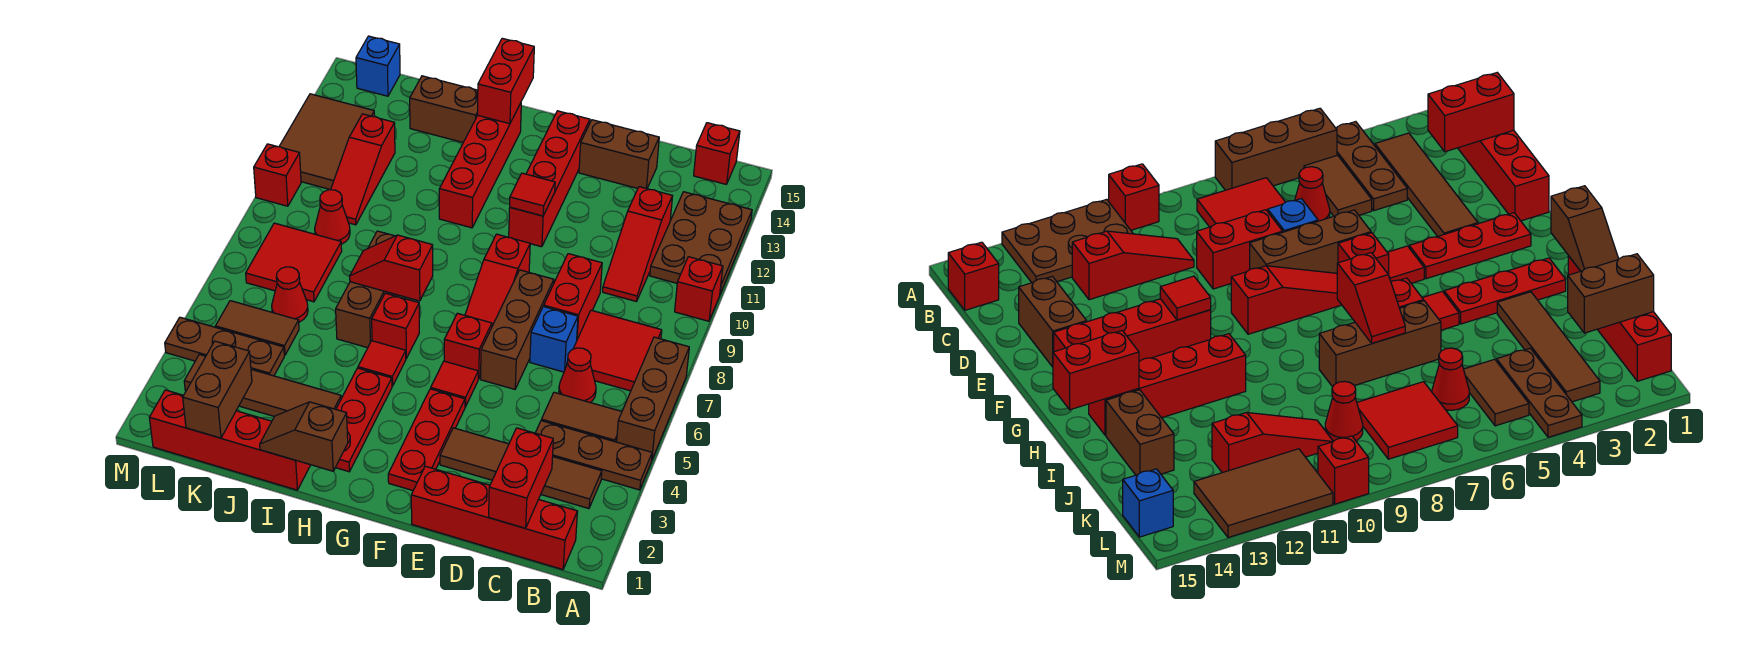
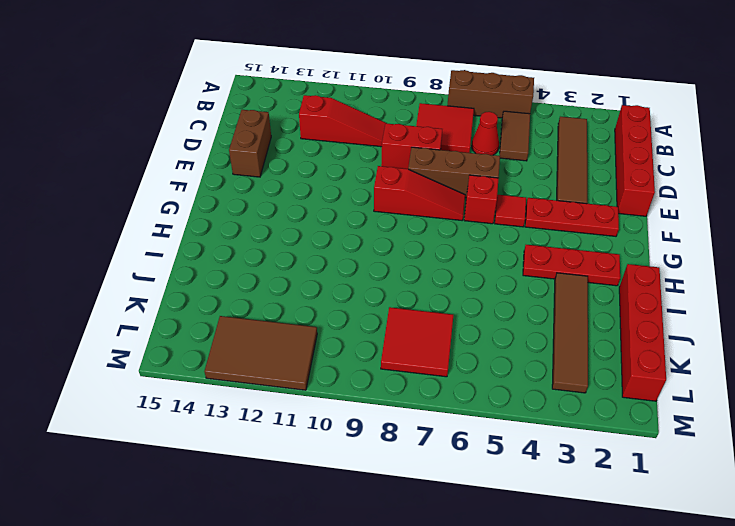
none -> brown 1x3 plate [536,421,652,490]
none -> red 1x1 brick [675,257,723,321]
none -> brown 2x3 plate [650,192,752,293]
none -> red 1x1 brick [694,123,740,184]

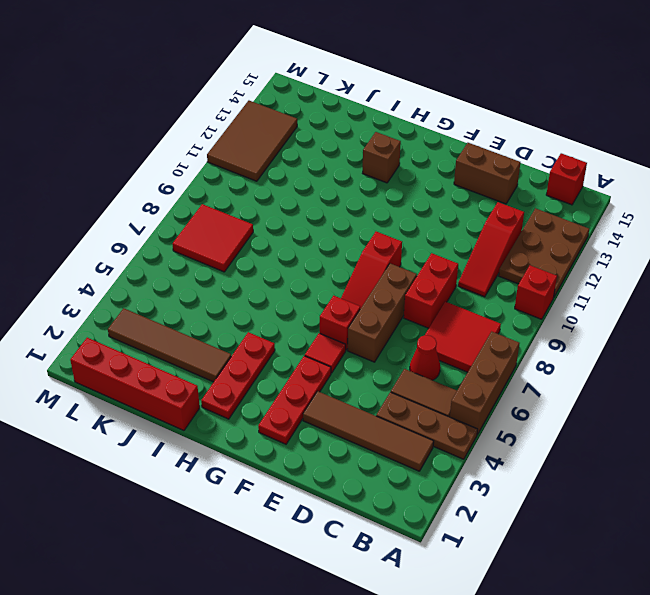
brown 1x1 brick [363,132,401,183] -> red 1x4 brick [439,103,521,228]
none -> red 1x4 brick [411,466,578,570]
none -> blue 1x1 brick [530,307,578,372]
none -> red 1x4 brick [509,111,590,247]
none -> red 1x1 tile [358,341,406,386]

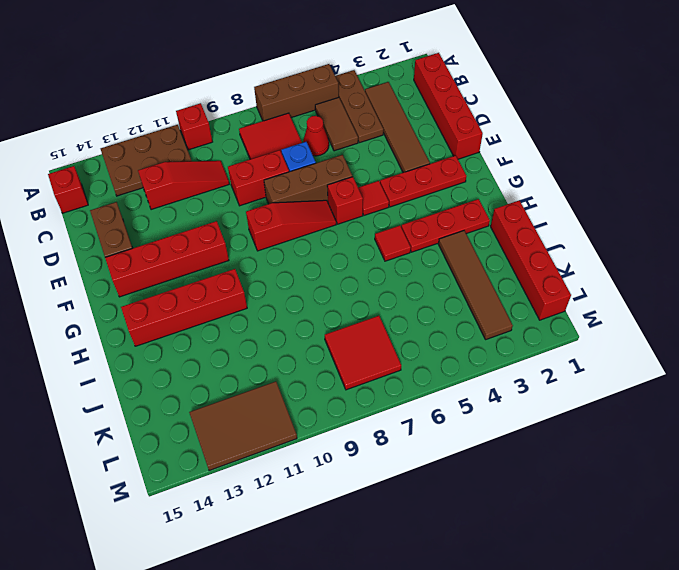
none -> red 1x1 brick [372,293,419,358]
none -> brown 1x3 brick [336,231,398,348]
none -> brown 1x2 brick [410,76,478,142]
none -> brown 1x3 plate [165,317,284,376]

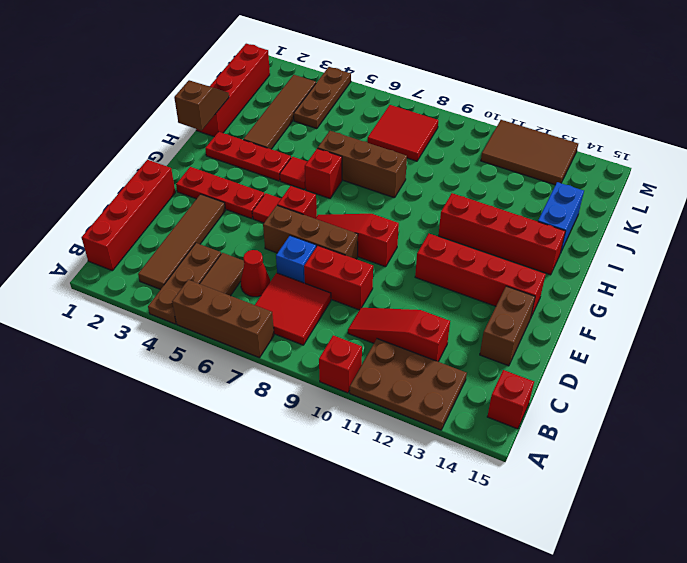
blue 1x2 brick [538,182,584,251] -> brown 1x2 brick [410,76,478,142]
none -> brown 1x2 tile [216,301,299,355]
none -> red 1x1 cone [272,267,308,322]
none -> red 1x1 cone [315,190,350,244]
none -> red 1x3 slope [331,114,395,225]

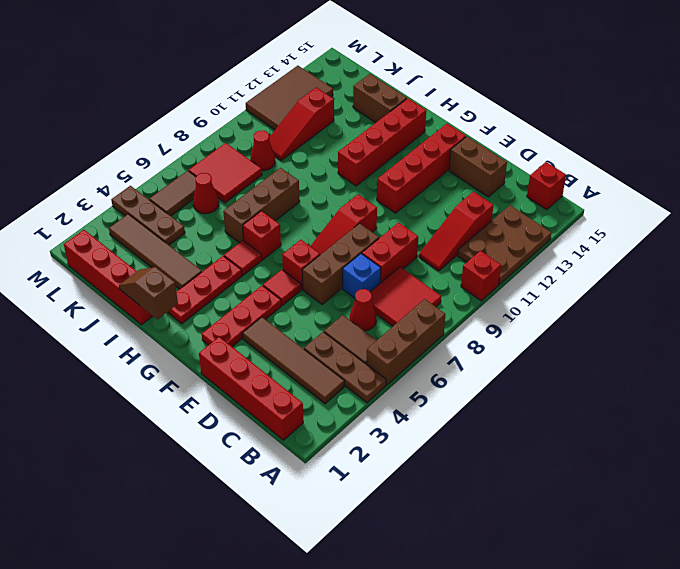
brown 1x2 tile [149,171,196,216] -> brown 1x2 tile turned to [216,301,299,355]
none -> blue 1x1 brick [356,36,400,96]
none -> red 1x1 brick [254,144,301,206]
none -> red 1x2 brick [489,428,553,528]
none -> red 1x1 tile [510,173,555,216]

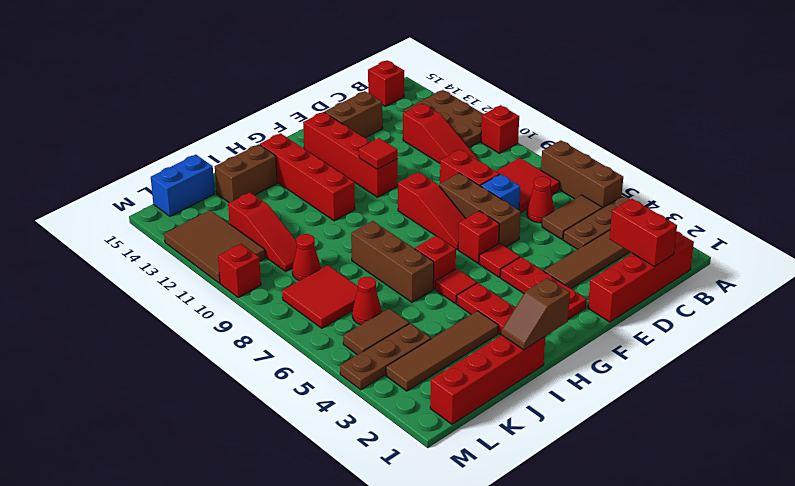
blue 1x2 brick [151,155,215,216] -> blue 1x1 brick [356,36,400,96]
none -> red 1x2 slope [350,235,433,301]
none -> red 1x2 brick [477,38,534,124]
none -> brown 1x2 brick [183,341,252,438]

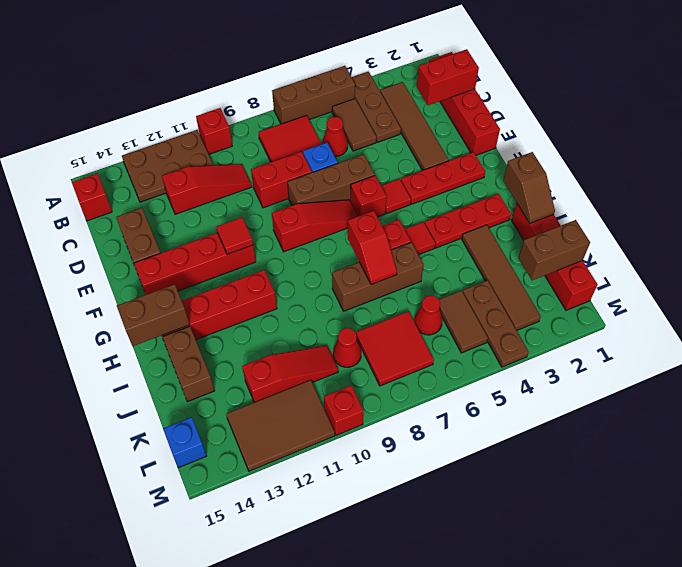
brown 1x2 brick [117,284,190,346] -> red 1x2 brick [477,38,534,124]

